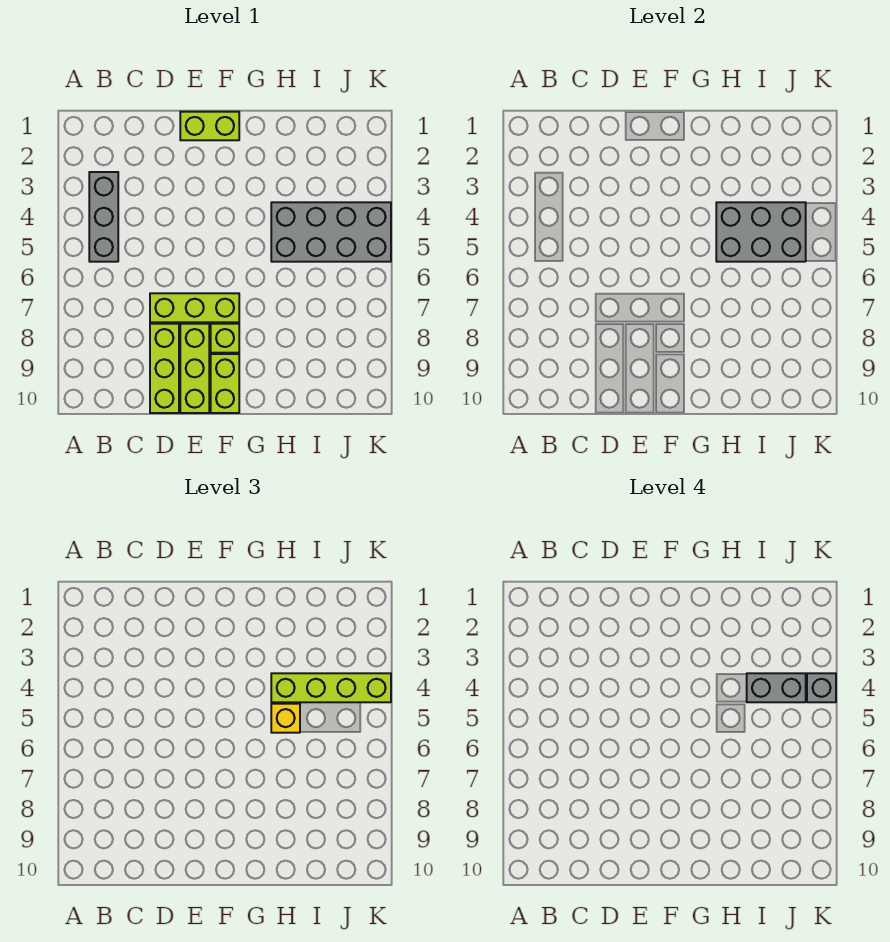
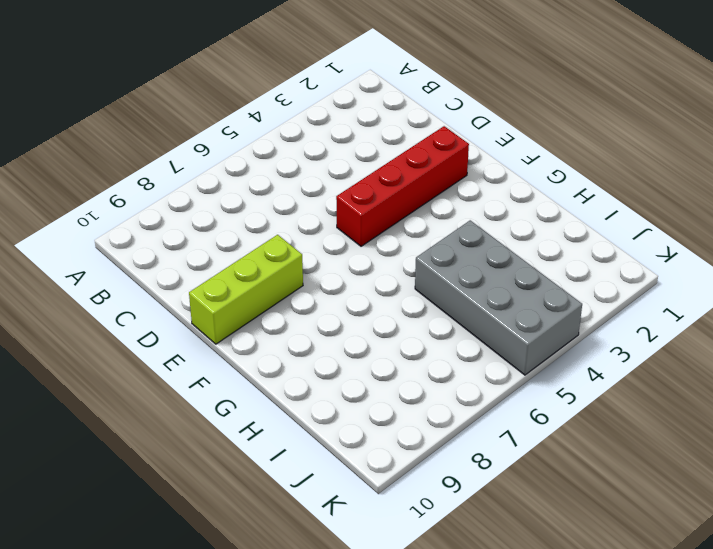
red 1x4 brick [336,126,469,246] -> none
none -> grey 1x3 brick [89,172,118,262]
none -> lime 1x3 brick [150,293,239,322]
none -> lime 1x3 brick [150,324,179,413]

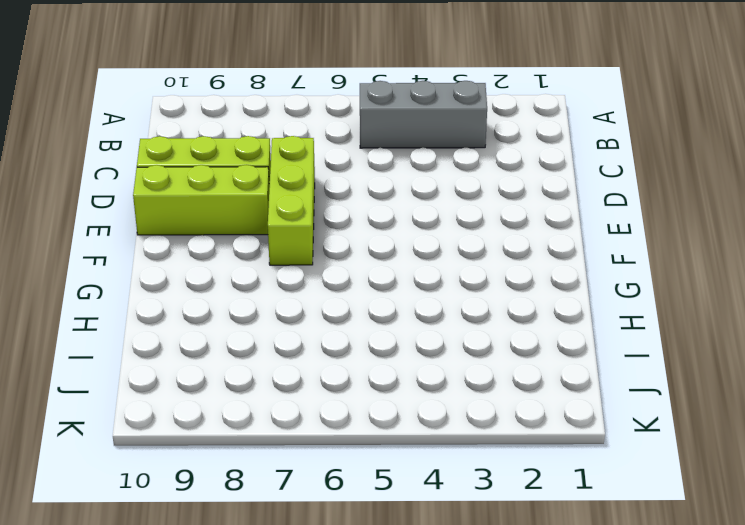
none -> lime 1x2 brick [180,112,239,140]
none -> lime 1x1 brick [211,324,239,353]
none -> lime 1x2 brick [211,354,239,413]

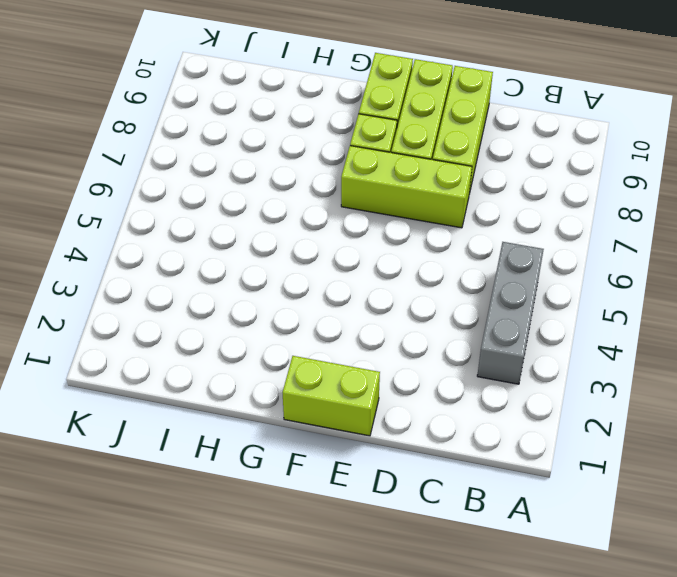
none -> grey 2x4 brick [271,202,391,262]
none -> grey 2x3 brick [716,202,806,262]
none -> lime 1x4 brick [271,673,391,702]

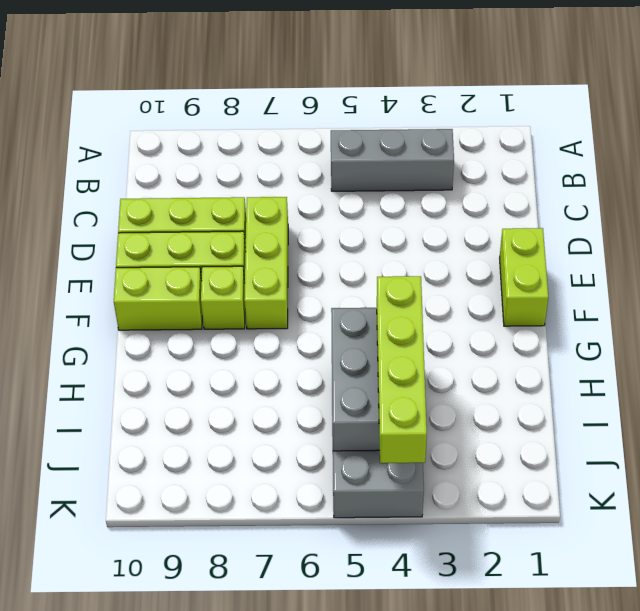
none -> yellow 1x1 brick [271,704,300,733]
none -> grey 1x2 brick [747,673,806,702]
none -> grey 1x1 brick [807,673,836,702]

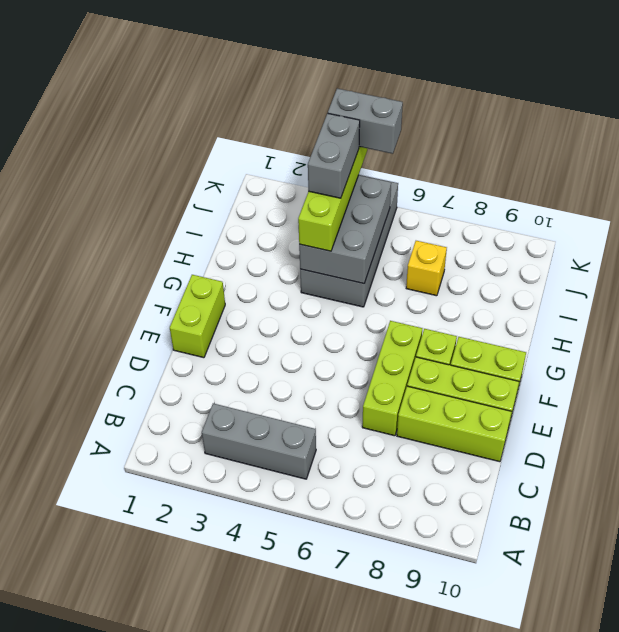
yellow 1x1 brick [406,241,447,296] -> yellow 1x1 brick moved to [271,704,300,733]
grey 1x2 brick [328,89,403,154] -> grey 1x1 brick [807,673,836,702]

